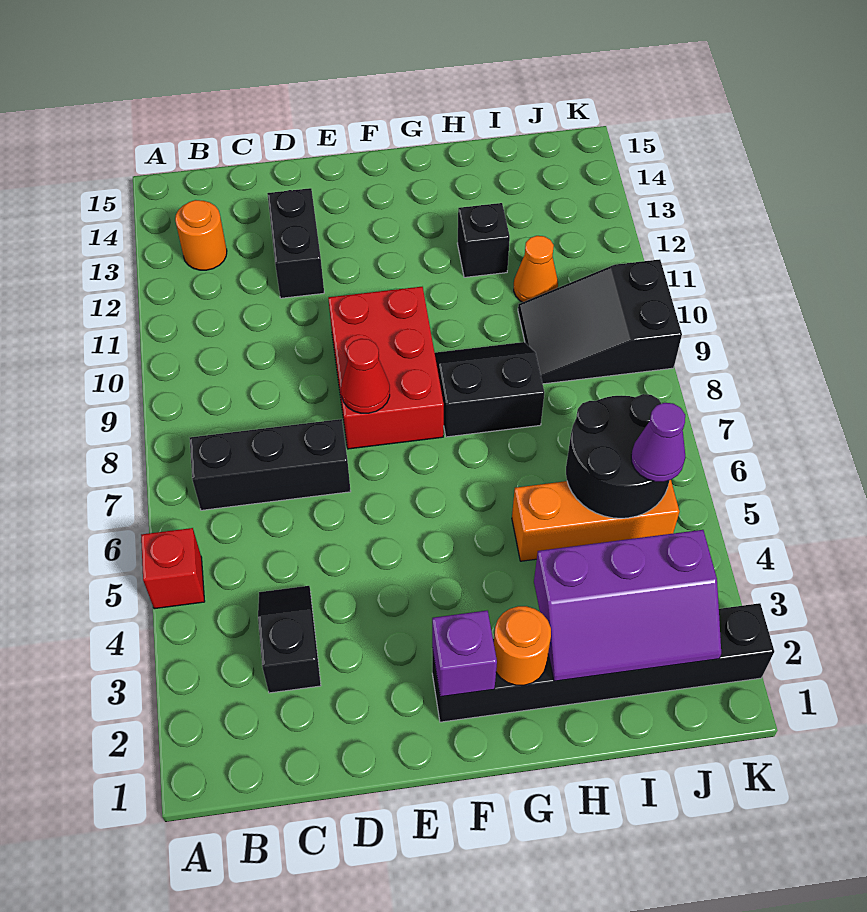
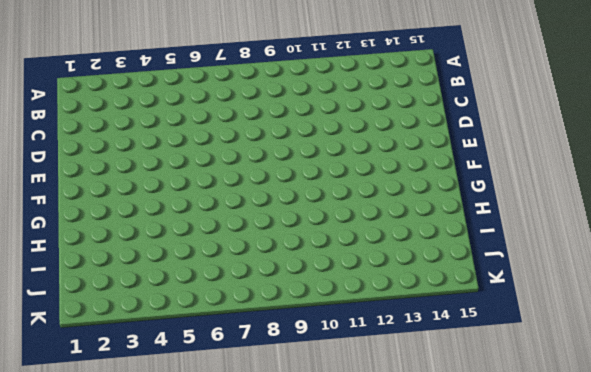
none -> red 1x1 brick [141,528,205,609]
none -> black 1x3 brick [190,419,351,510]
none -> orange 1x1 round brick [175,200,227,270]

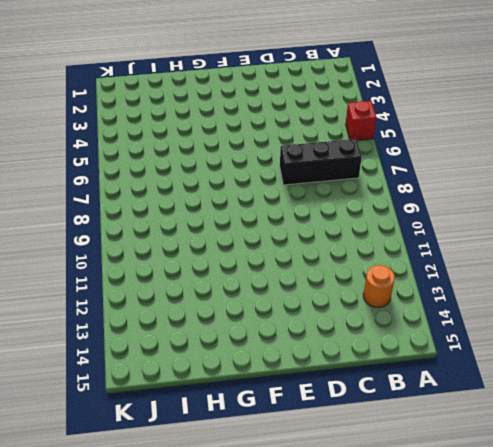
none -> black 1x2 slope [258,586,321,693]
none -> black 1x2 brick [267,188,324,298]
none -> red 2x3 brick [328,287,444,449]

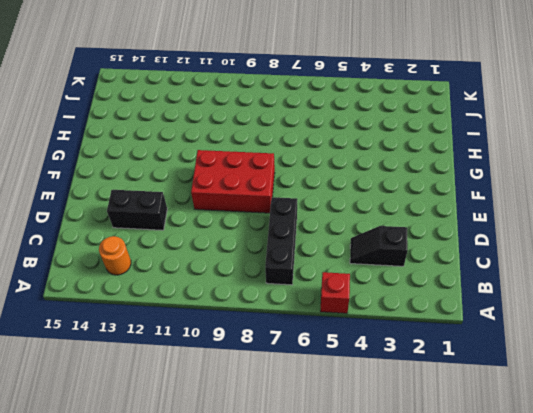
none -> black 1x6 brick [432,603,774,722]
none -> black 2x2 slope [435,342,544,437]
none -> orange 1x3 brick [512,480,679,561]

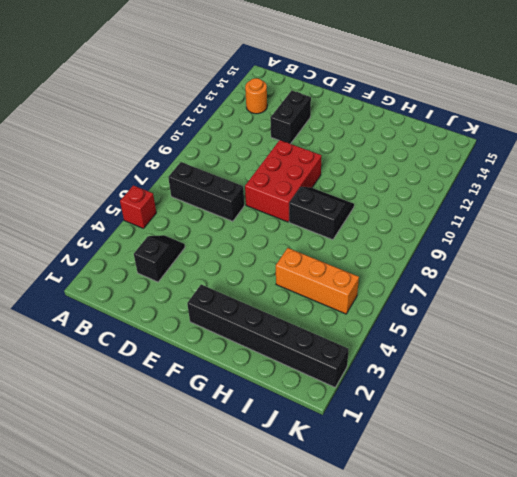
none -> black 1x1 brick [457,203,510,277]
none -> black 2x3 slope [518,259,682,384]
none -> orange 1x1 cone [514,236,558,302]

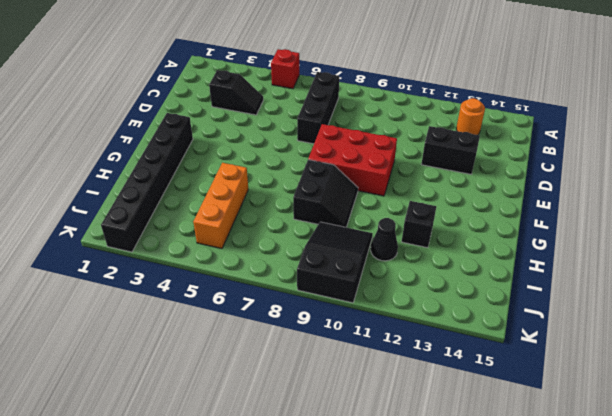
black 1x1 cone [371,218,398,261] -> orange 1x1 cone [514,236,558,302]
none -> red 1x1 cone [341,339,390,413]
none -> purple 1x1 brick [432,611,497,697]
none -> orange 1x1 round brick [494,606,551,685]

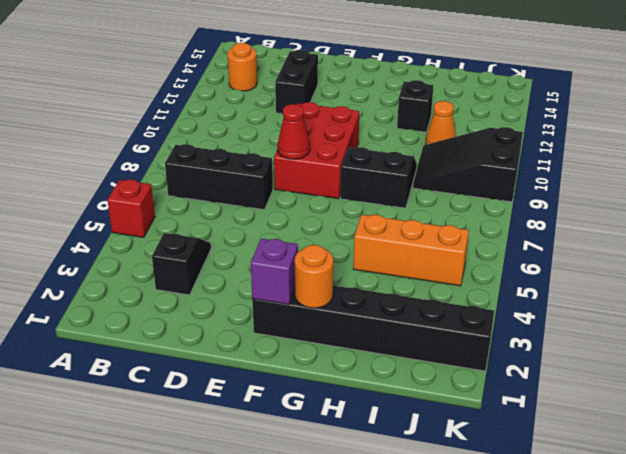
none -> purple 2x3 slope [534,530,721,681]
none -> black 2x2 round brick [566,394,670,518]
none -> purple 1x1 cone [631,403,685,482]

